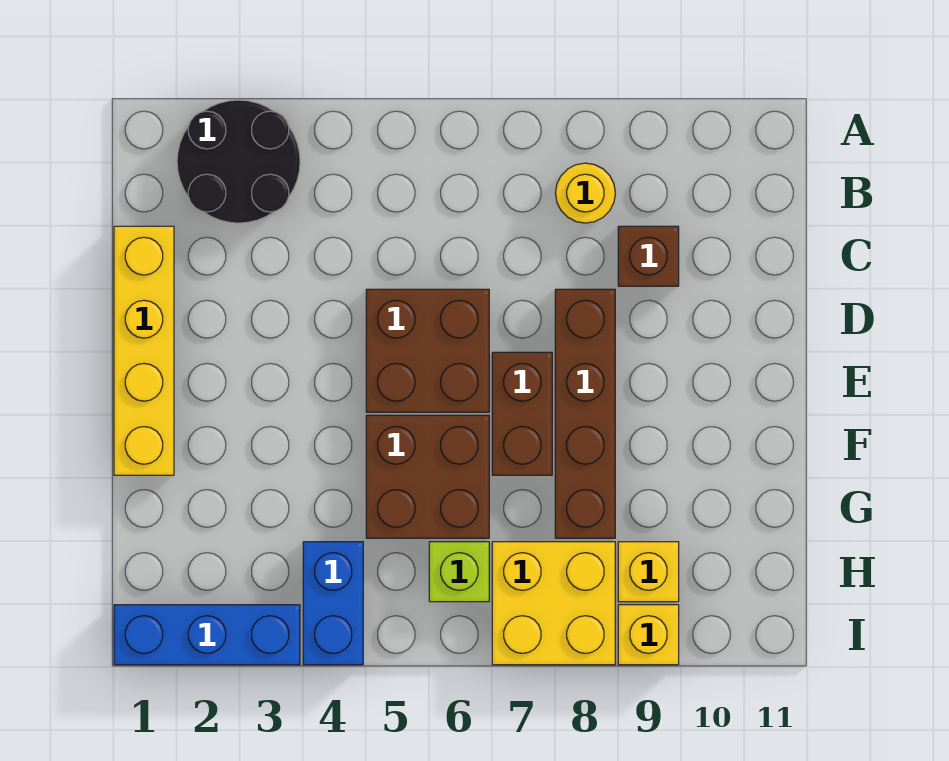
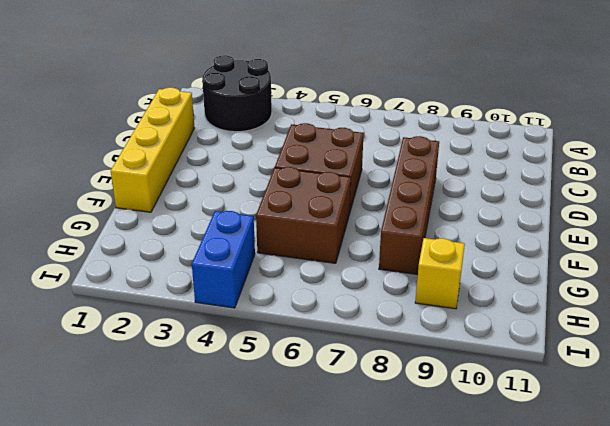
none -> yellow 1x1 round brick [555,163,615,223]
none -> brown 1x1 brick [618,226,679,286]
none -> brown 1x2 brick [492,352,552,475]

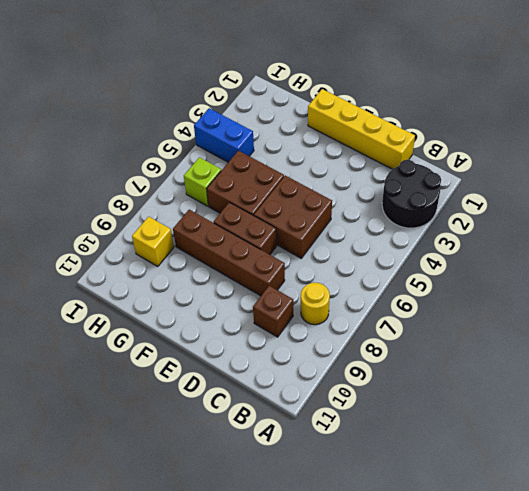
none -> yellow 2x2 brick [492,542,615,665]
none -> blue 1x3 brick [114,605,300,665]
none -> yellow 1x1 brick [618,605,679,665]

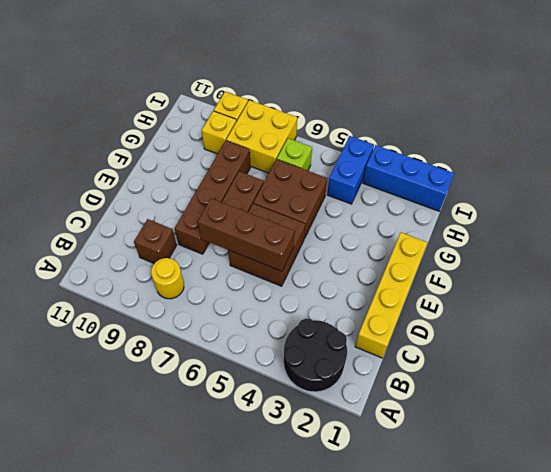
brown 1x3 brick [198,198,294,271] -> none

